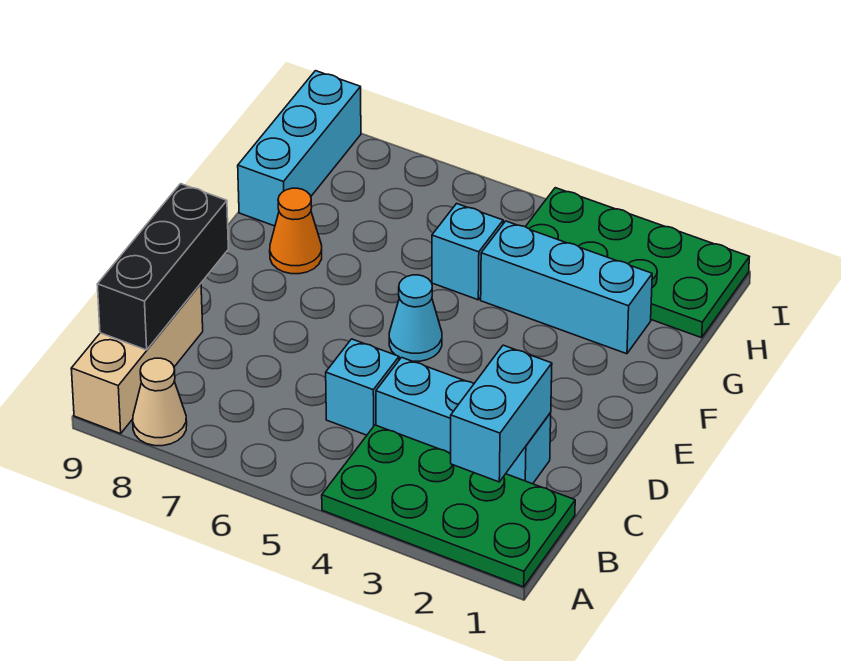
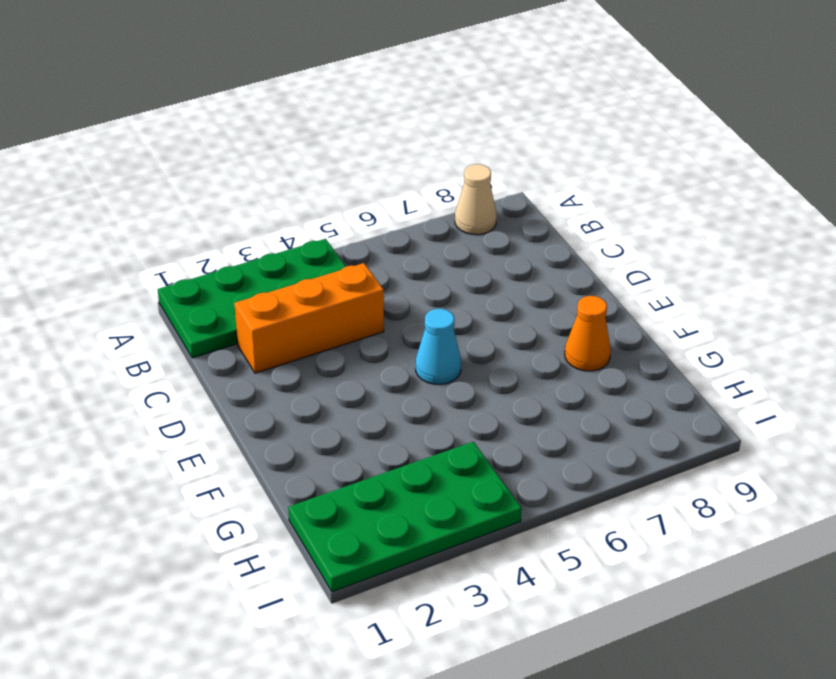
orange 1x3 brick [234,263,384,373] -> cyan 1x3 brick [376,357,551,484]
none -> tan 1x3 brick [71,284,203,434]
none -> cyan 1x1 brick [326,339,399,435]
none -> cyan 1x3 brick [481,221,652,354]

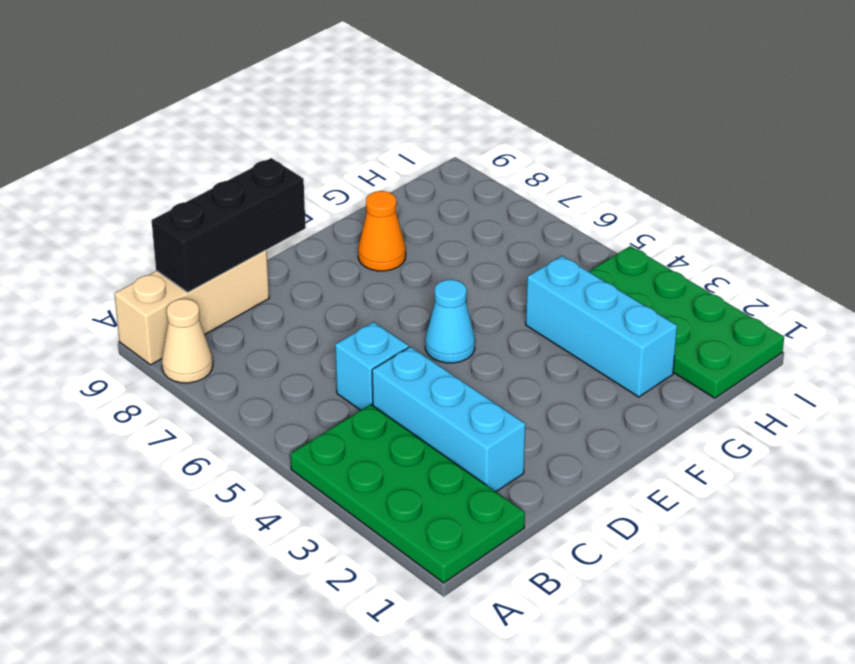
none -> cyan 1x1 brick [432,204,503,300]
none -> cyan 1x3 brick [238,71,361,226]
none -> cyan 1x2 brick [451,345,552,482]

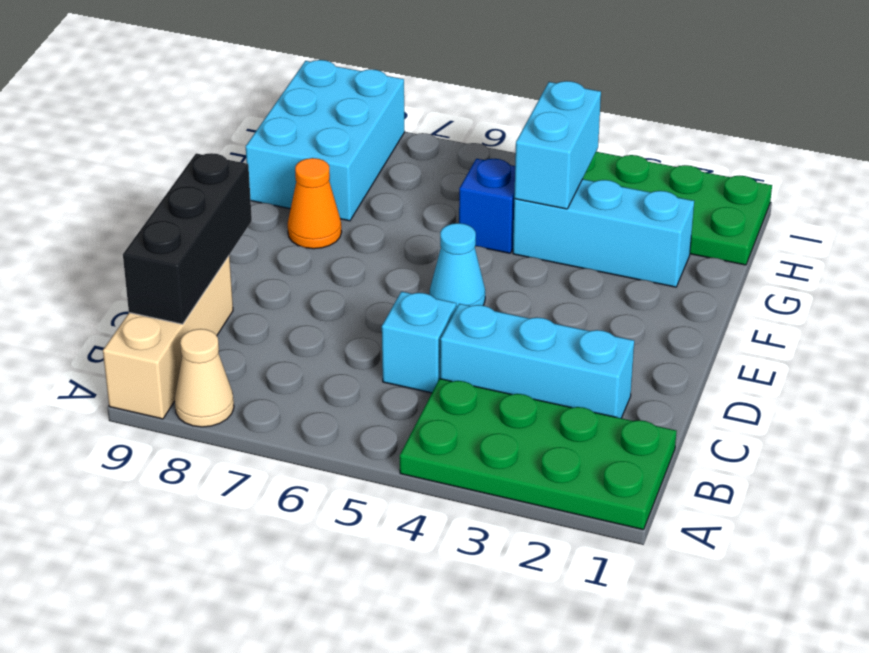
cyan 1x2 brick [514,81,601,209] -> cyan 1x2 brick moved to [451,345,552,482]
blue 1x1 brick [459,159,515,253] -> cyan 1x1 brick [432,204,503,300]
cyan 2x3 brick [246,60,405,221] -> cyan 1x3 brick [238,71,361,226]

